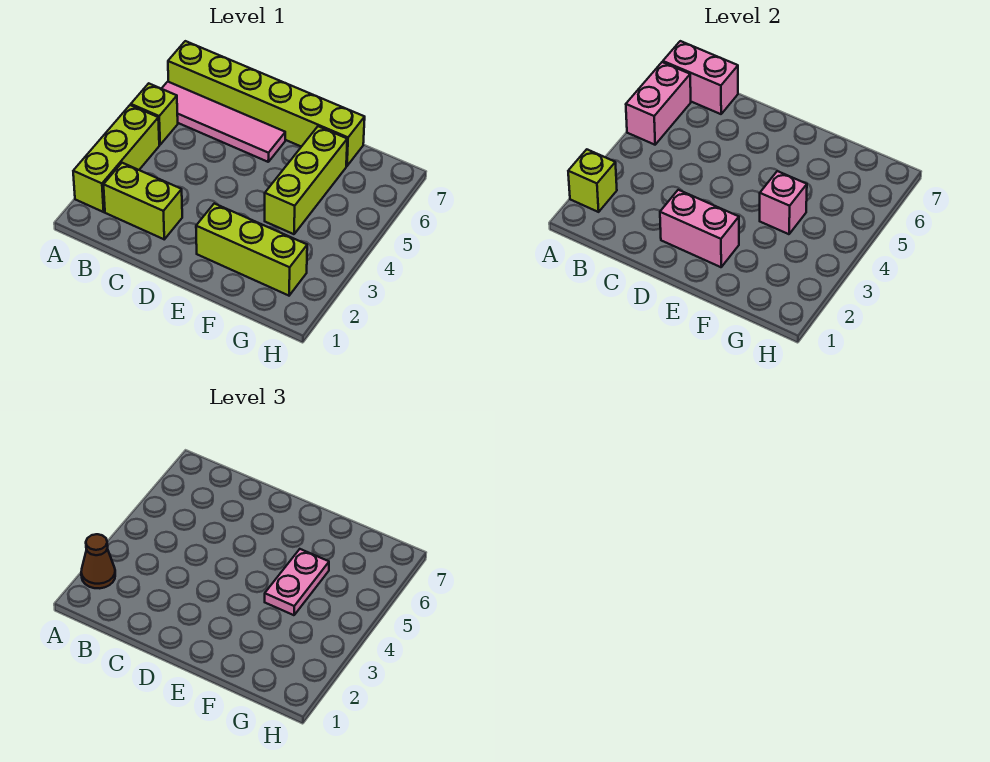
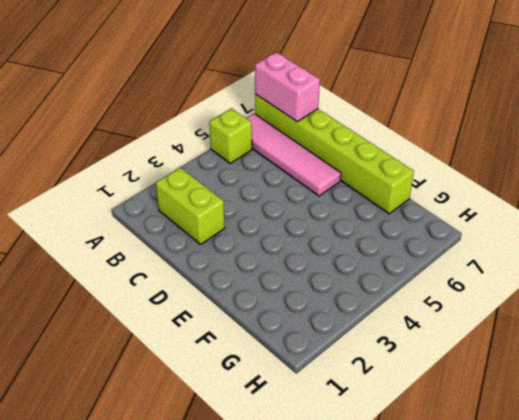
none -> lime 1x3 brick [73,105,159,212]
none -> lime 1x3 brick [196,203,307,296]
none -> lime 1x3 brick [265,126,347,234]

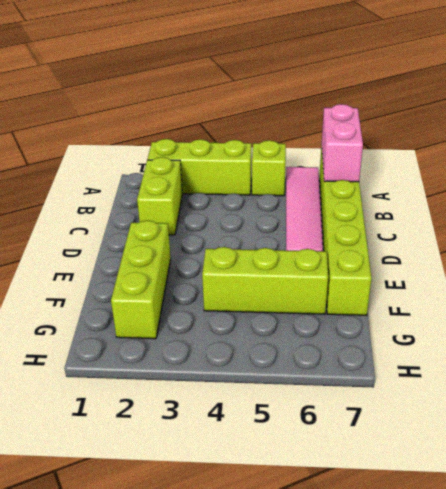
none -> lime 1x1 brick [568,149,617,212]
none -> pink 1x2 brick [626,62,691,145]
none -> pink 1x2 brick [660,190,739,267]

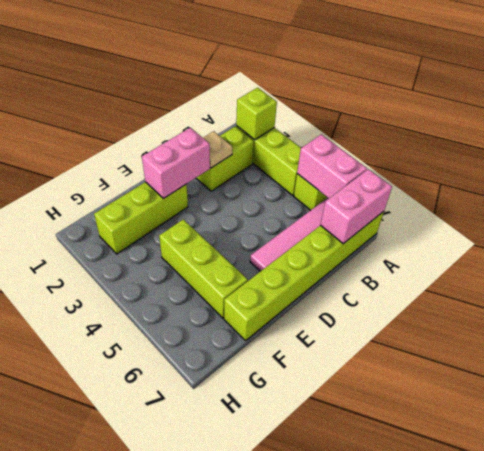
tan 1x1 plate [203,131,232,168] -> none
none -> pink 1x1 brick [760,171,807,234]
none -> brown 1x1 cone [81,534,115,588]
none -> pink 1x2 plate [265,549,329,615]

